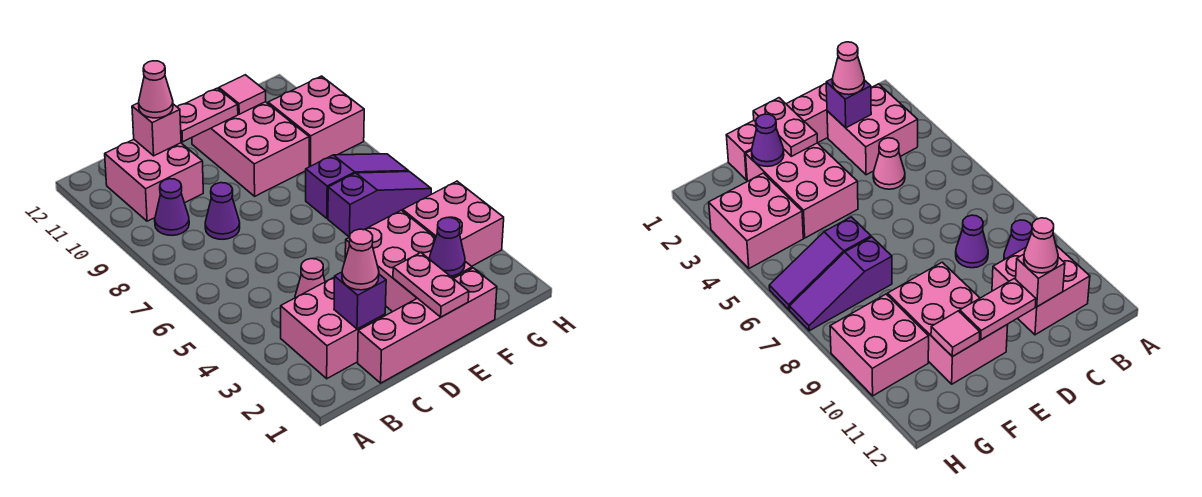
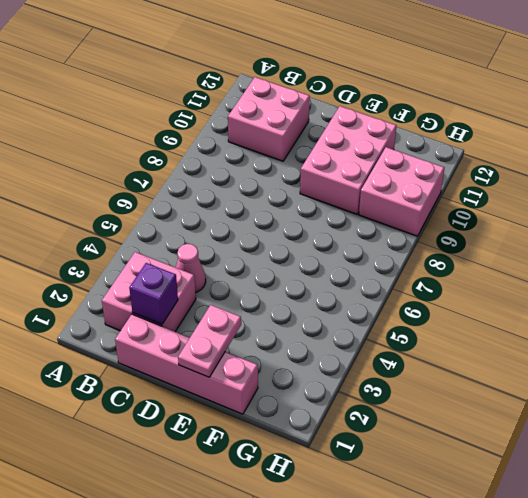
none -> purple 1x1 cone [155,179,189,235]
none -> purple 1x1 cone [205,183,240,239]
none -> pink 2x3 brick [345,210,472,312]

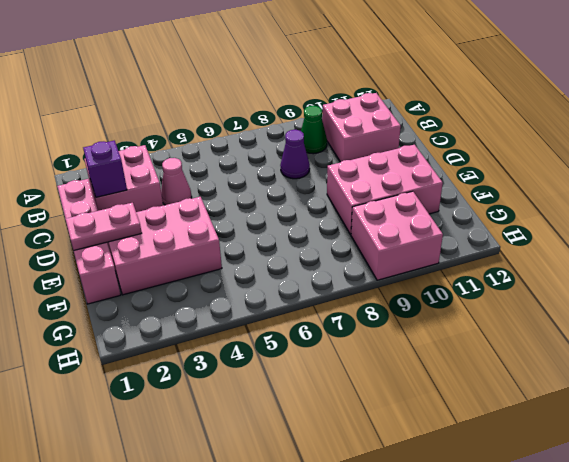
green 1x1 cone [301,106,327,154] -> purple 1x1 cone [155,179,189,235]
none -> purple 1x3 slope [328,172,431,237]
none -> purple 1x3 slope [306,154,409,218]
none -> pink 2x2 brick [403,181,504,266]

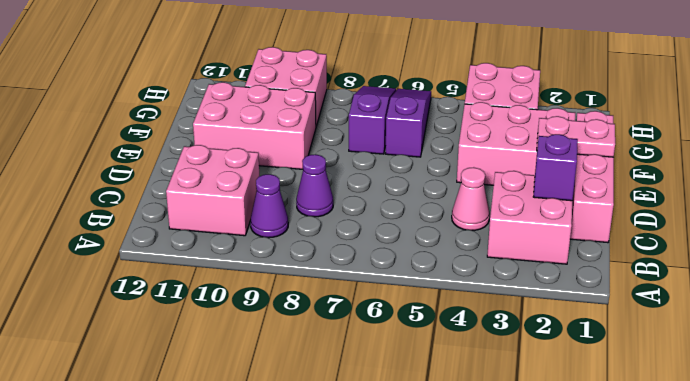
none -> pink 1x1 brick [132,103,181,156]
none -> pink 1x2 plate [178,88,238,142]
none -> purple 1x1 cone [430,218,465,276]

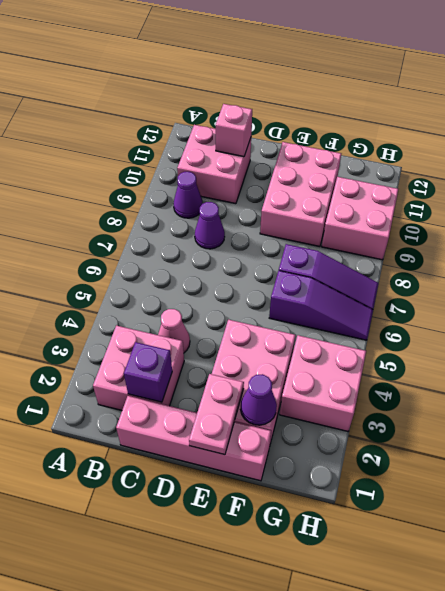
none -> pink 1x2 plate [178,88,238,142]
none -> pink 1x1 tile [219,75,266,114]
none -> pink 1x1 cone [342,229,379,290]

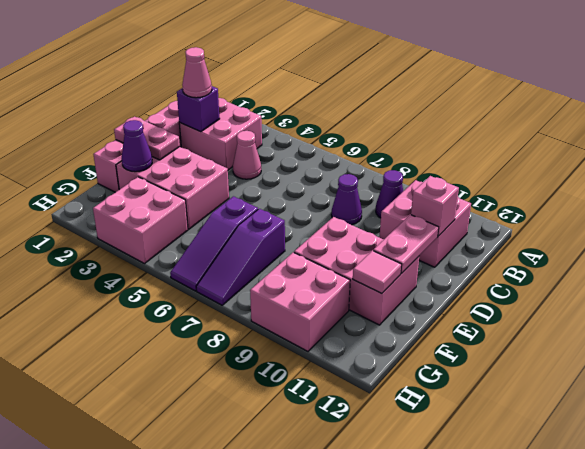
none -> pink 1x1 cone [139,61,173,118]

